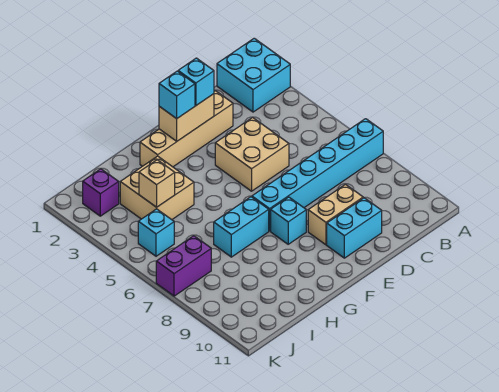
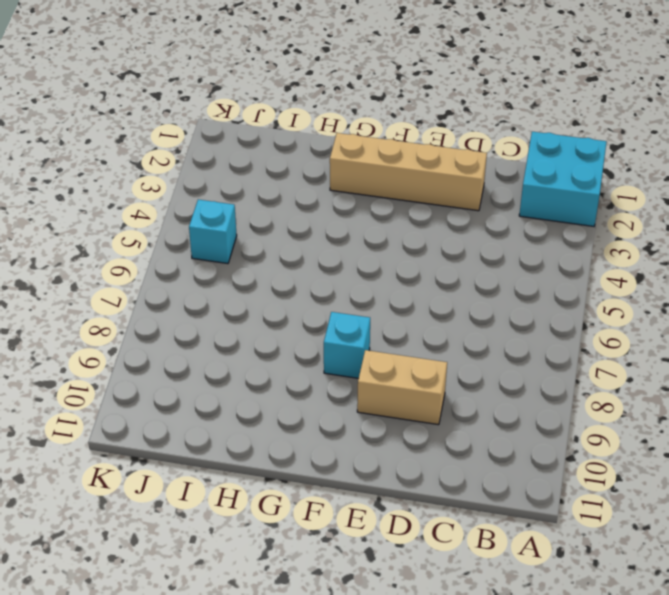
none -> cyan 1x6 brick [252,119,383,231]
none -> tan 2x2 brick [215,118,289,191]
none -> cyan 1x2 brick [327,198,382,258]

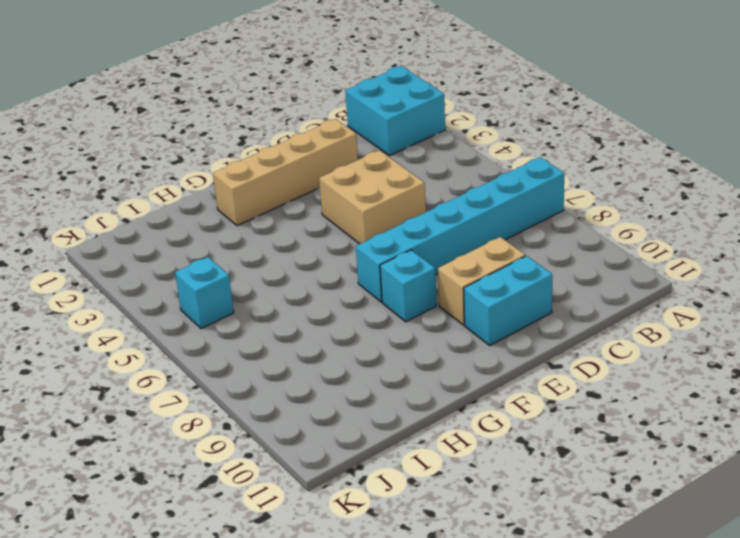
none -> cyan 1x2 brick [214,197,269,257]
none -> tan 2x2 brick [120,156,194,220]
none -> purple 1x1 brick [83,169,119,216]

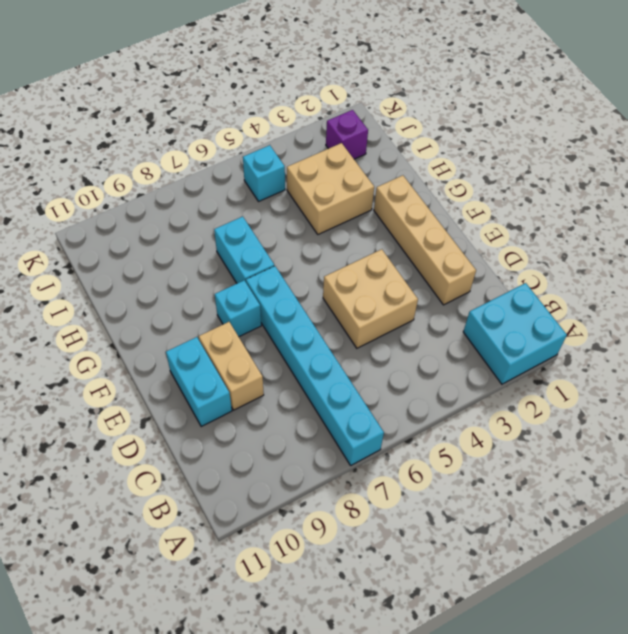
none -> purple 1x2 brick [156,236,211,296]
none -> tan 1x2 brick [159,94,214,141]
none -> tan 1x1 brick [139,160,175,207]

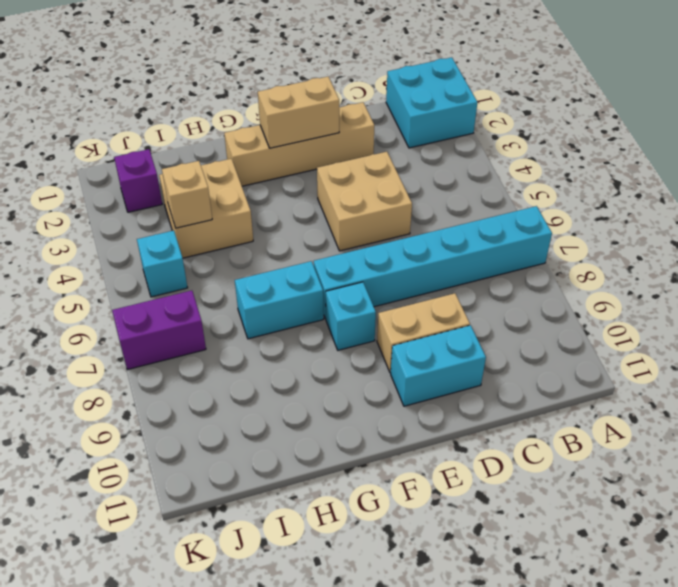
none -> cyan 1x1 brick [178,58,214,105]
none -> cyan 1x1 brick [159,71,195,119]

